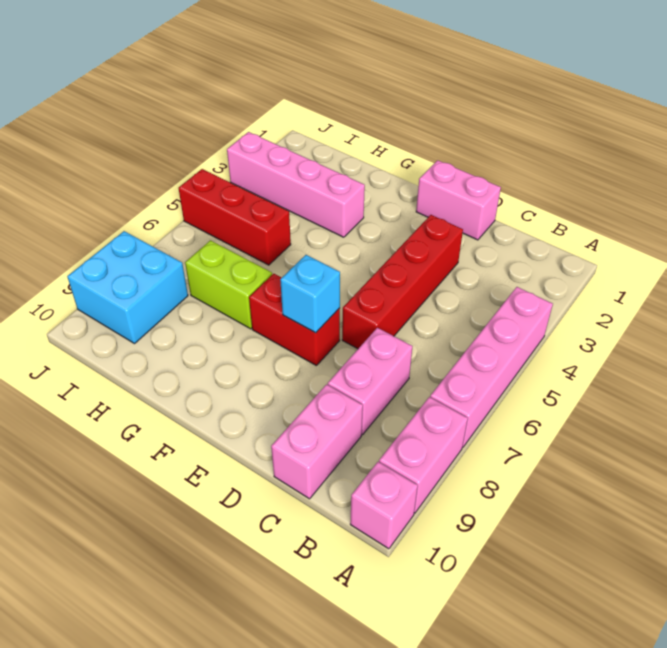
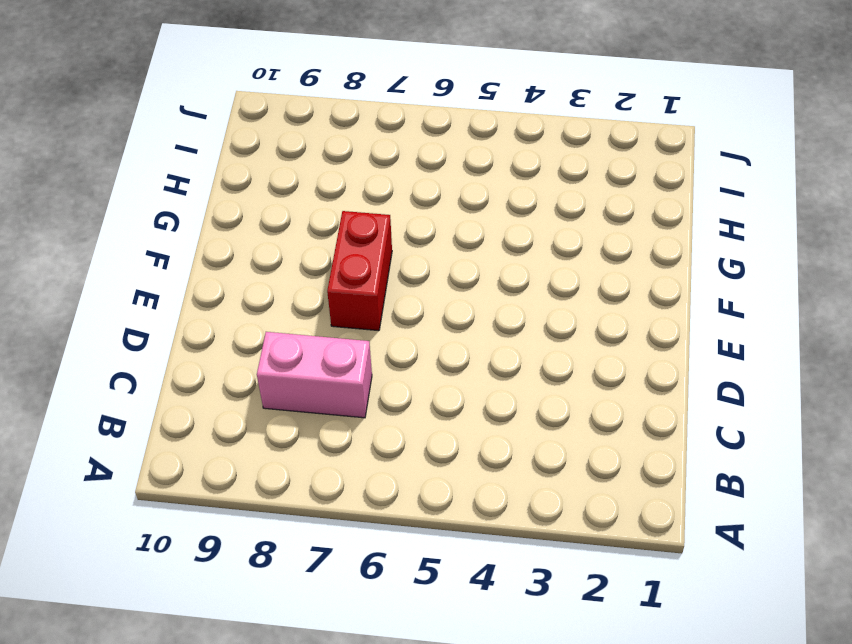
none -> pink 1x4 brick [430,287,553,447]
none -> pink 1x2 brick [379,397,468,513]
none -> pink 1x1 brick [350,462,418,549]

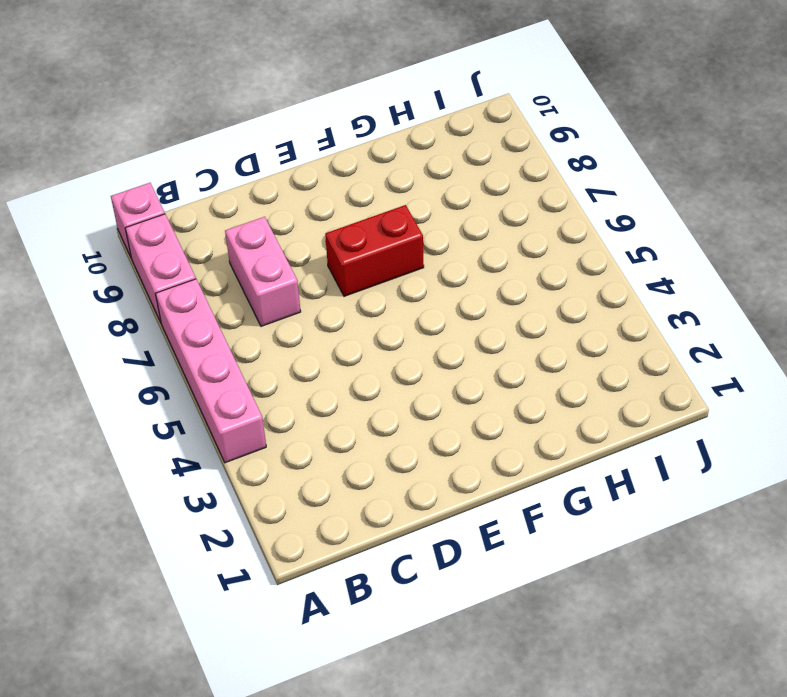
none -> pink 1x2 brick [271,384,363,499]
none -> pink 1x2 brick [416,160,501,240]
none -> red 1x4 brick [342,215,463,349]

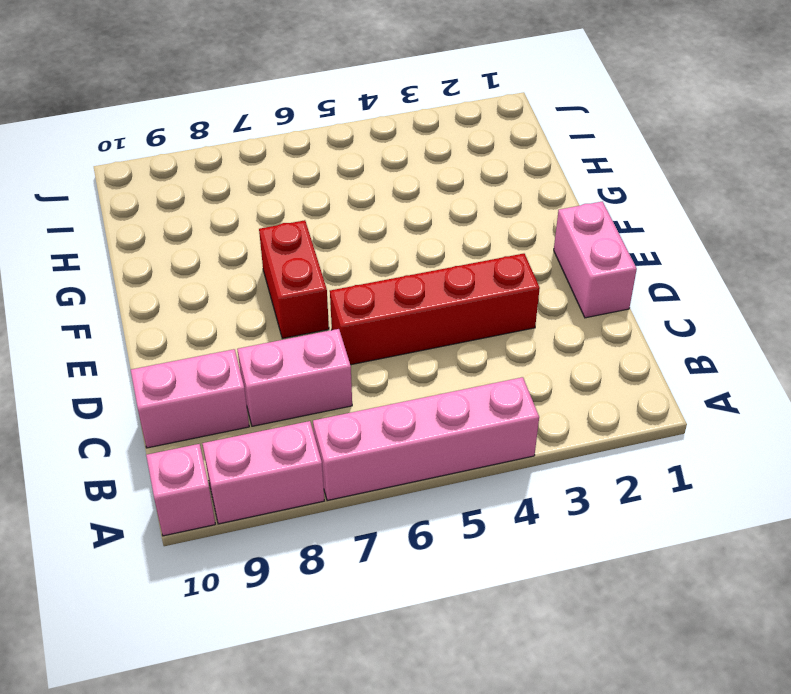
none -> pink 1x4 brick [227,132,365,237]
none -> lime 1x2 brick [185,240,272,329]
none -> red 1x3 brick [179,169,291,265]

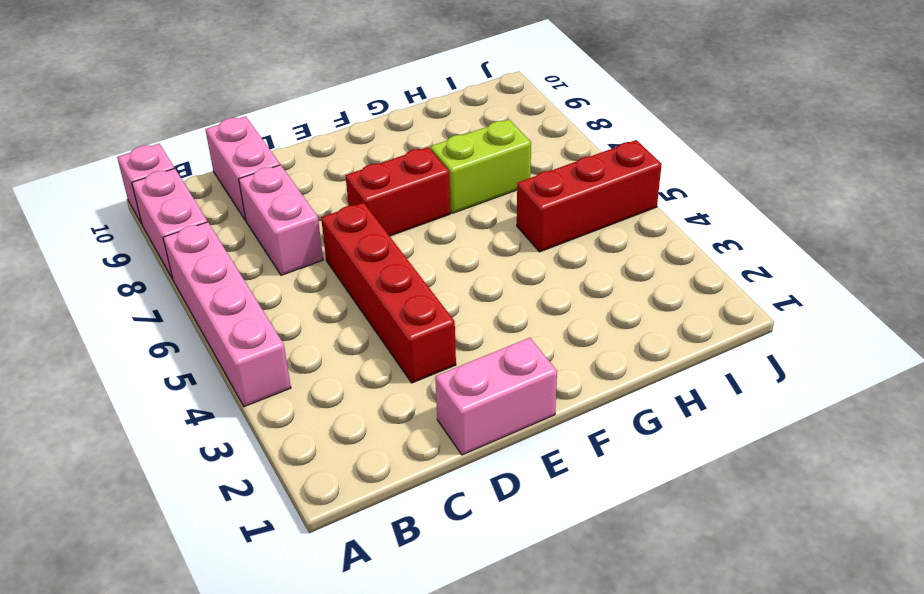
none -> pink 1x4 brick [227,132,365,237]
none -> cyan 2x2 brick [67,231,188,344]
none -> cyan 1x1 brick [280,255,340,333]

